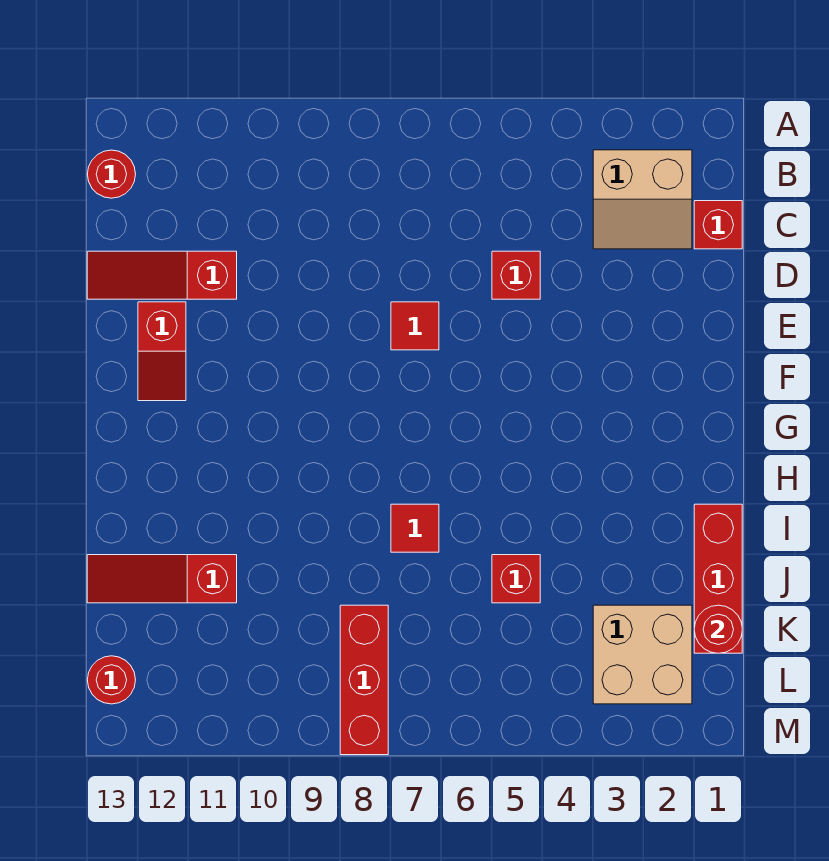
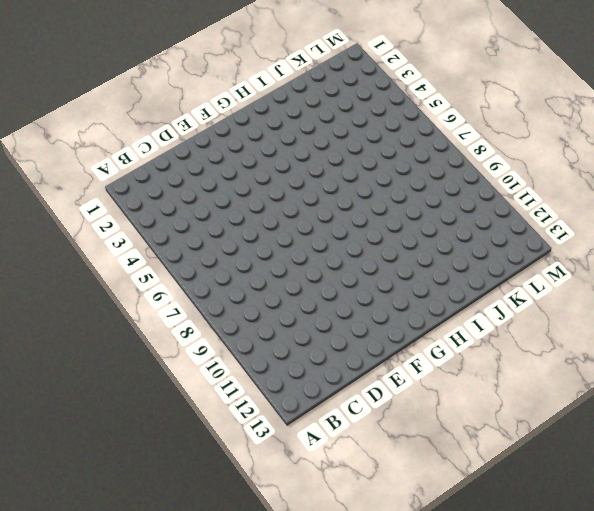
none -> tan 2x2 slope [593,150,692,249]
none -> red 1x1 round brick [87,150,136,198]
none -> red 1x1 brick [694,201,742,249]

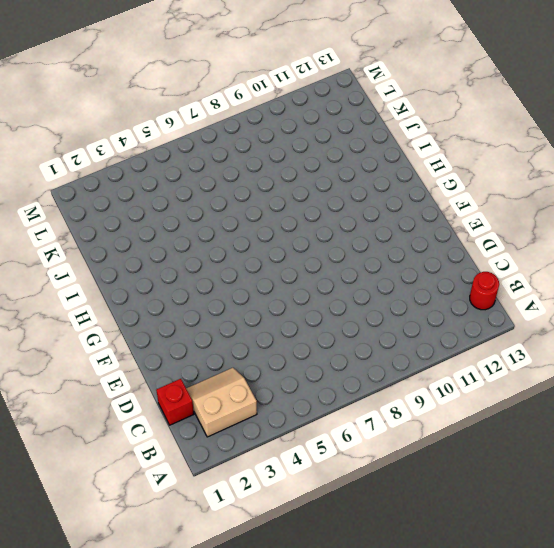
none -> red 1x1 brick [492,251,540,299]
none -> red 1x3 slope [87,251,237,299]
none -> red 1x1 tile [391,302,439,350]

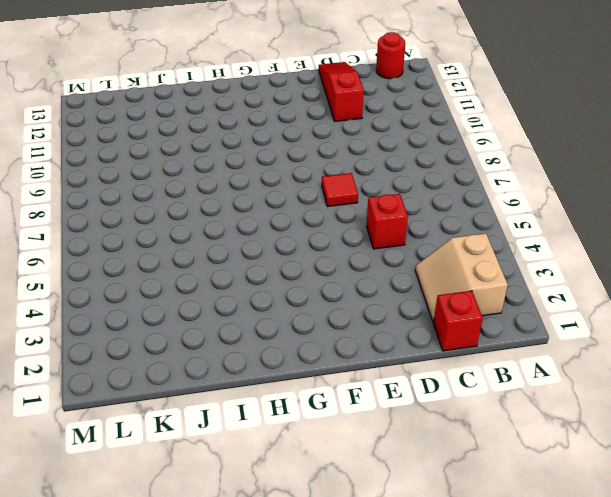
none -> red 1x2 slope [138,302,186,401]
none -> red 1x3 brick [694,504,742,653]
none -> red 1x1 tile [391,504,439,552]

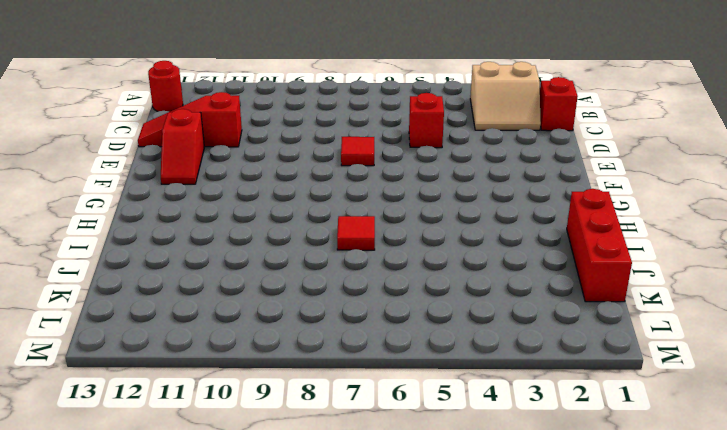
none -> red 1x1 brick [492,555,540,603]
none -> red 1x3 slope [87,555,237,603]
none -> tan 2x2 brick [593,605,692,704]

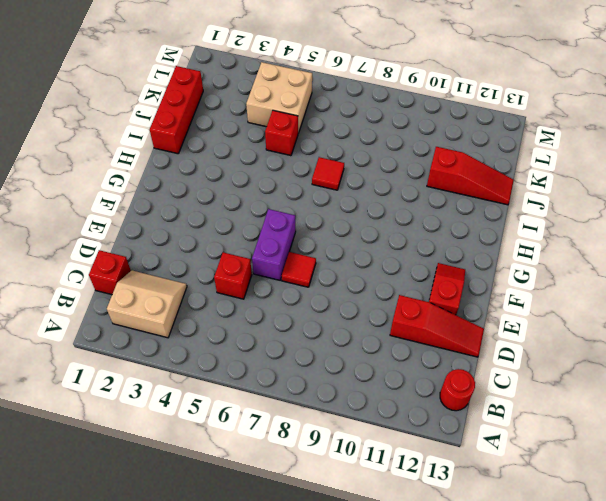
purple 1x2 brick [252,209,296,280] -> none
tan 2x2 brick [246,62,312,133] -> tan 2x2 brick moved to [593,605,692,704]
none -> red 1x3 brick [340,605,388,755]
none -> red 1x1 round brick [87,656,135,704]
none -> red 1x1 round brick [694,605,742,653]

